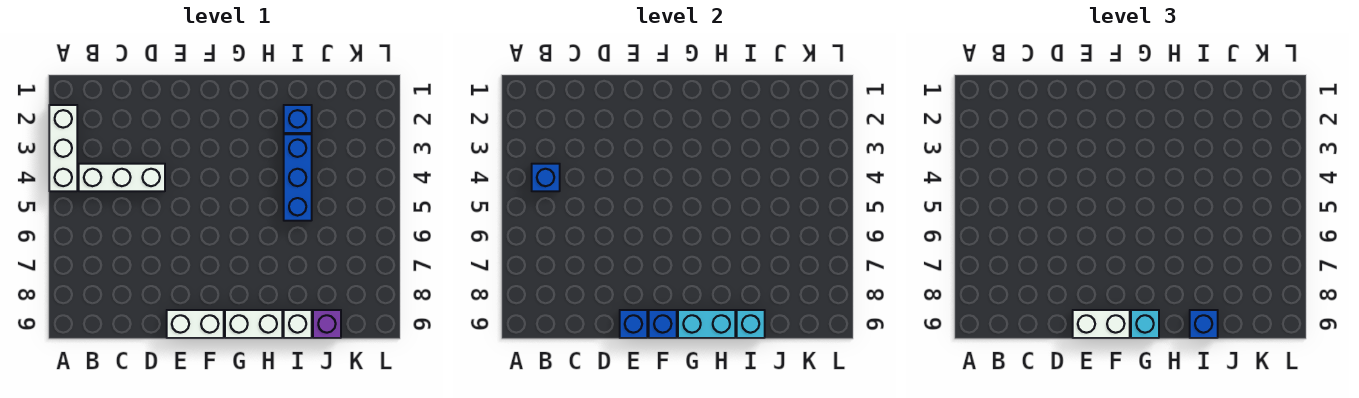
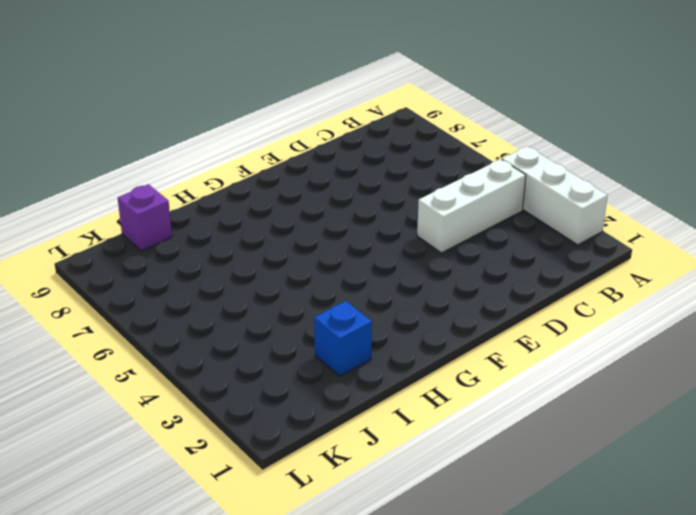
none -> white 1x2 brick [167,310,224,338]
none -> white 1x2 brick [225,310,282,338]
none -> blue 1x3 brick [284,134,312,221]

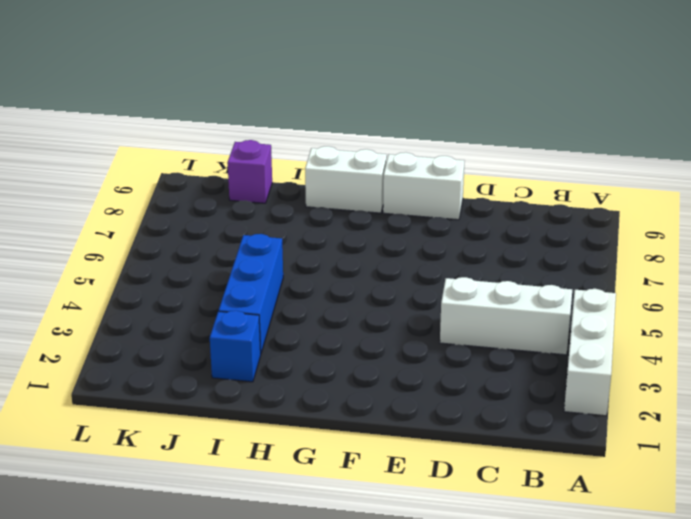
none -> white 1x1 brick [284,310,312,338]
none -> blue 1x1 brick [532,164,560,191]
none -> blue 1x1 brick [620,310,647,338]

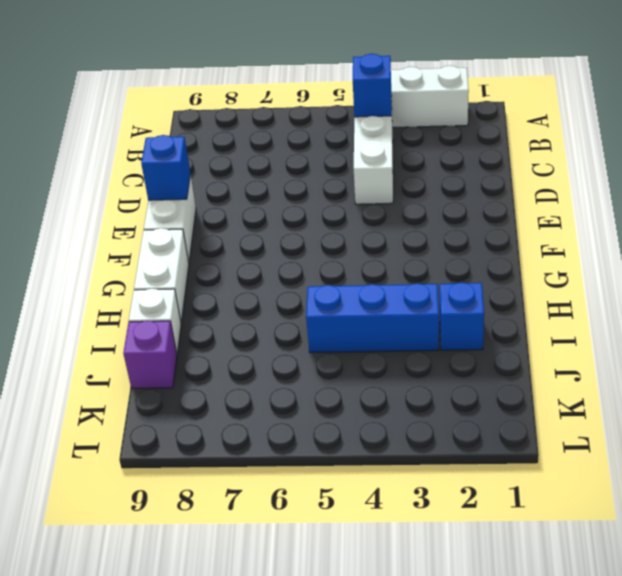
none -> blue 1x1 brick [649,310,677,338]
none -> cyan 1x2 brick [678,310,735,338]
none -> cyan 1x1 brick [737,310,765,338]

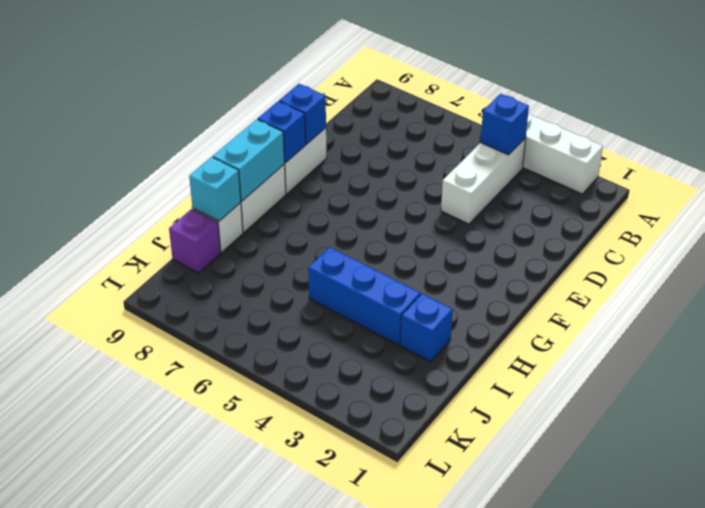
none -> white 1x2 brick [1073,310,1130,338]
none -> cyan 1x1 brick [1131,310,1159,338]
none -> blue 1x1 brick [1190,310,1218,338]

